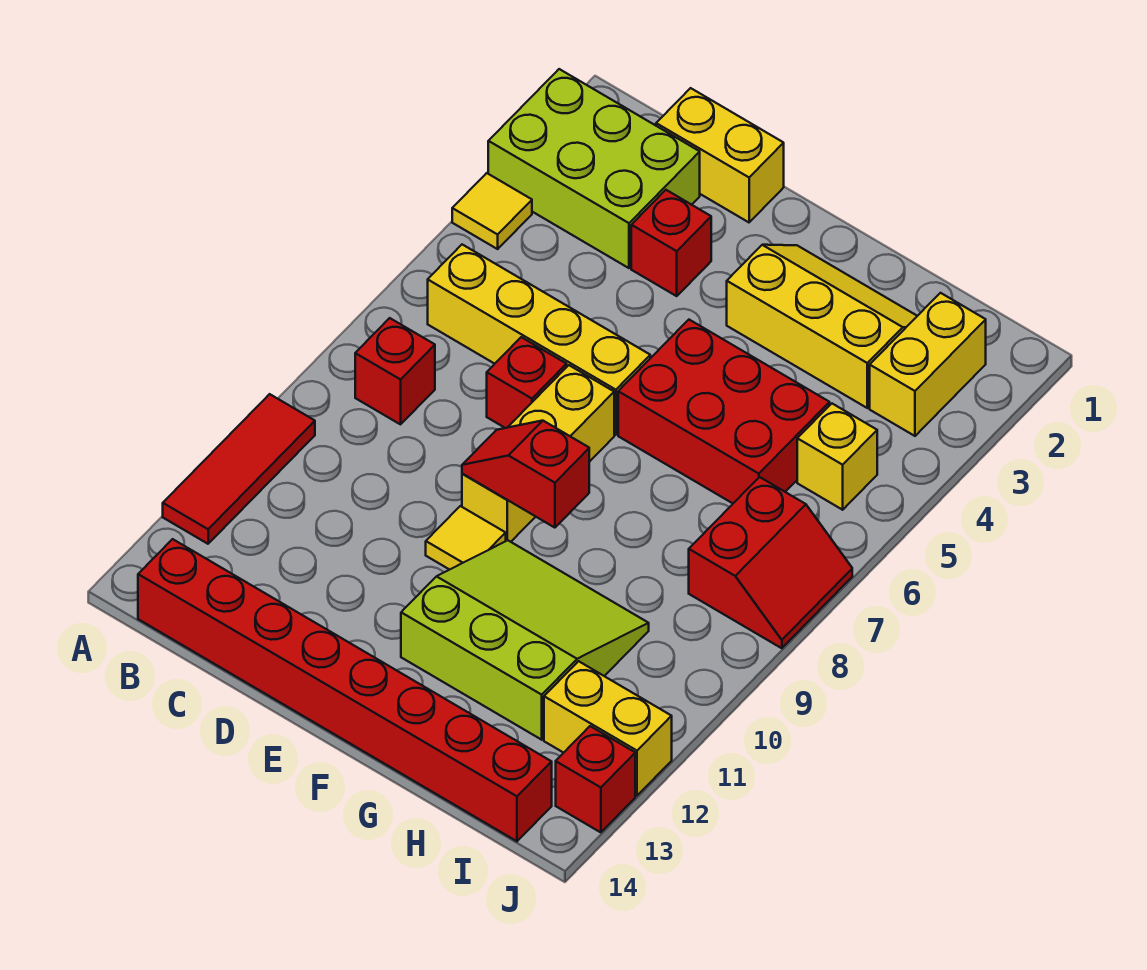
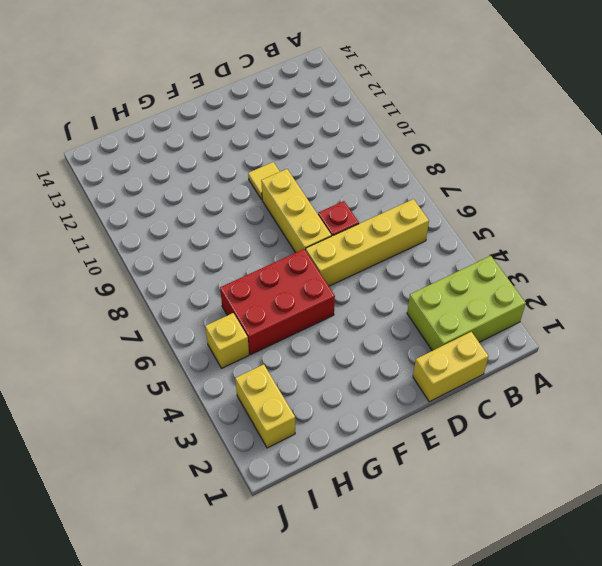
none -> yellow 1x1 tile [452,173,532,249]
none -> red 1x3 tile [163,394,315,544]
none -> red 1x1 brick [355,318,435,424]

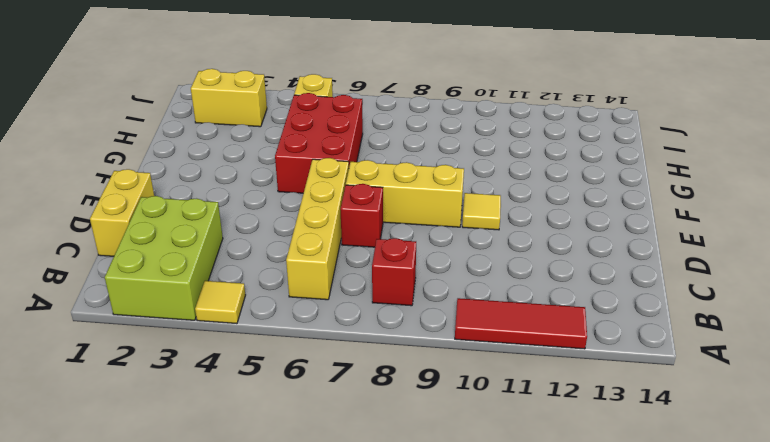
none -> red 1x8 brick [138,539,552,841]
none -> red 1x1 brick [631,190,711,296]
none -> yellow 2x3 slope [727,245,917,408]

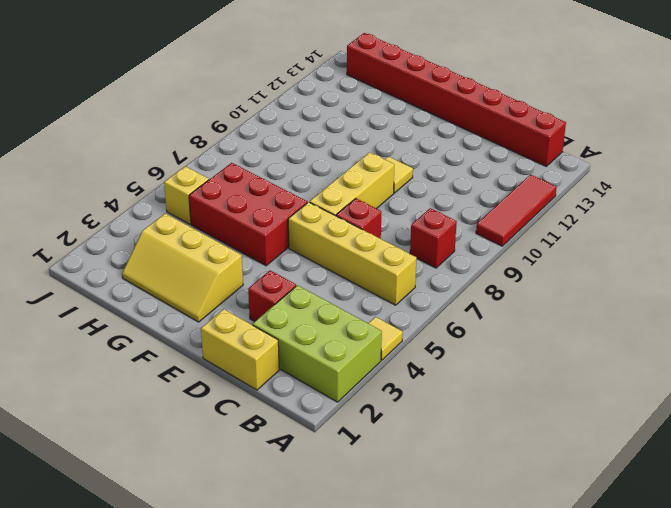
none -> lime 3x3 slope [401,540,649,740]
none -> yellow 1x2 brick [870,293,986,436]
none -> red 2x2 slope [689,477,852,648]

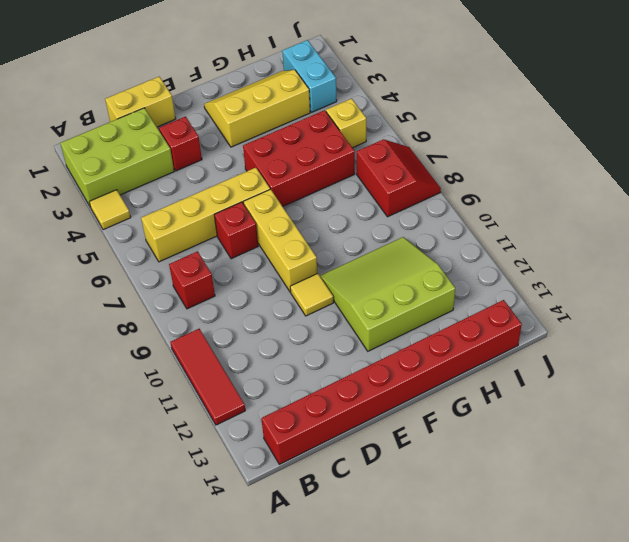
cyan 1x2 brick [282,40,337,112] -> yellow 1x2 brick [870,293,986,436]
none -> yellow 1x2 brick [544,661,672,796]
none -> red 1x1 brick [556,726,635,832]
none -> red 1x2 slope [462,421,589,528]

